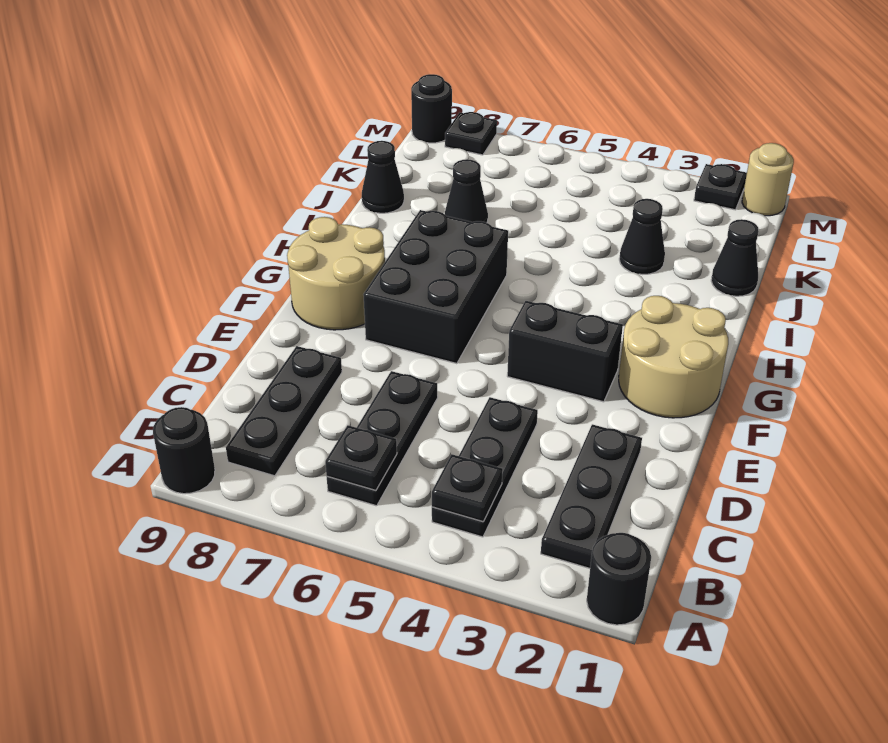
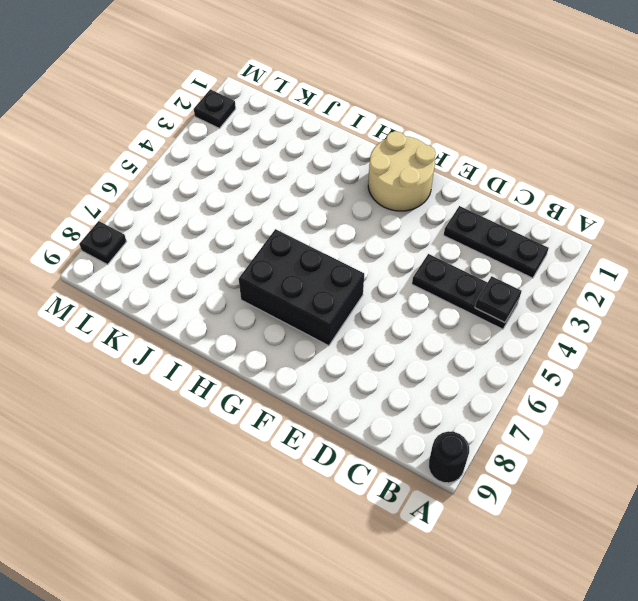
none -> black 1x1 round brick [587,533,651,625]
none -> black 1x3 plate [327,371,438,506]
none -> black 1x3 plate [226,346,342,476]

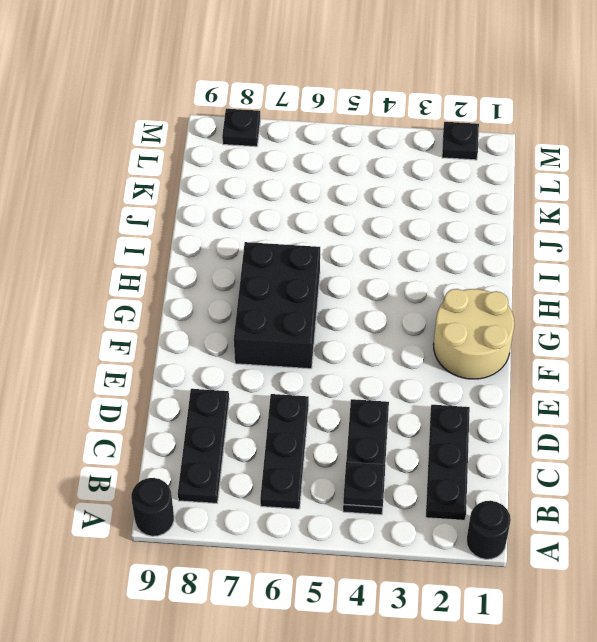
none -> black 1x2 brick [507,301,623,402]
none -> tan 2x2 round brick [287,217,385,330]
none -> black 1x1 cone [711,219,759,296]

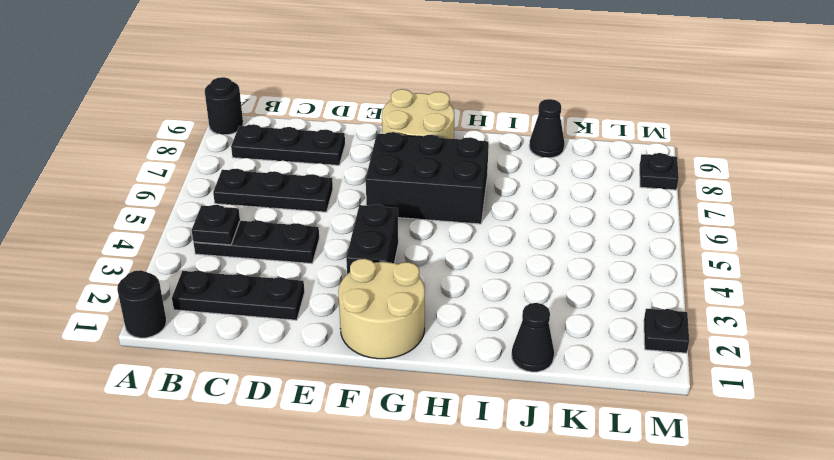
none -> black 1x1 cone [619,199,665,274]
none -> black 1x1 cone [445,159,488,223]
none -> tan 1x1 round brick [742,143,794,216]

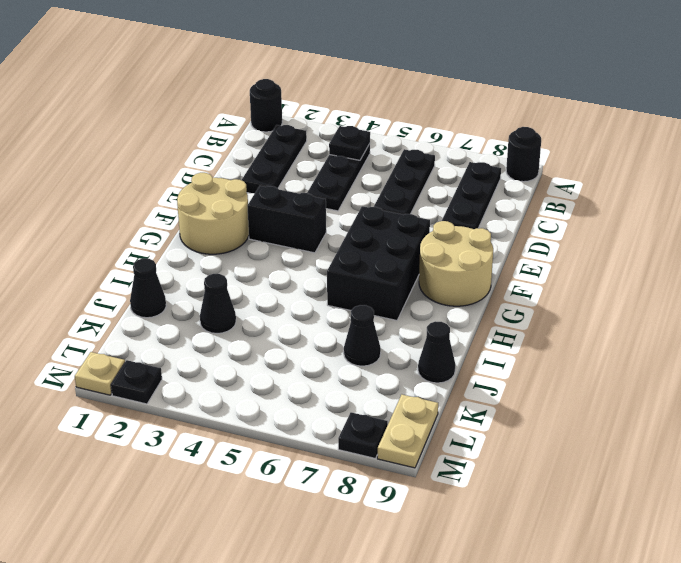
tan 1x2 plate [377,395,438,468] -> black 1x1 round brick [411,74,452,143]
tan 1x1 plate [75,352,125,395] -> tan 1x1 round brick [742,143,794,216]
none -> black 1x1 plate [325,425,397,490]

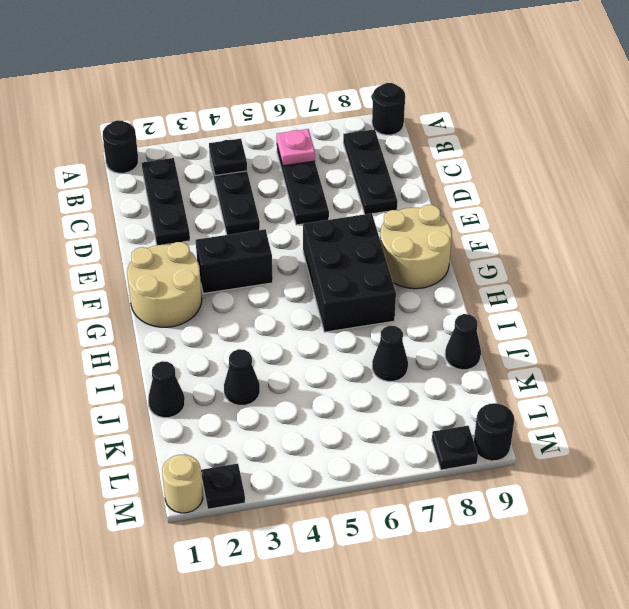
pink 1x1 plate [277,129,315,166] -> black 1x1 plate [325,425,397,490]

